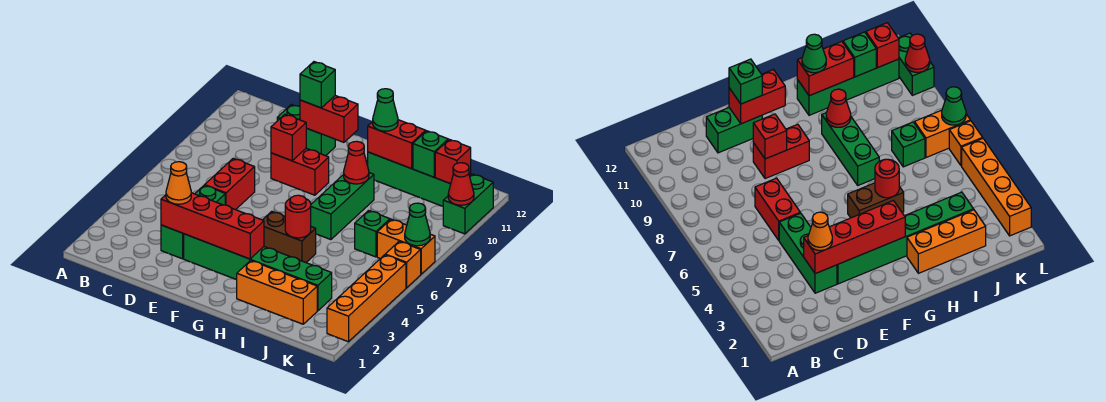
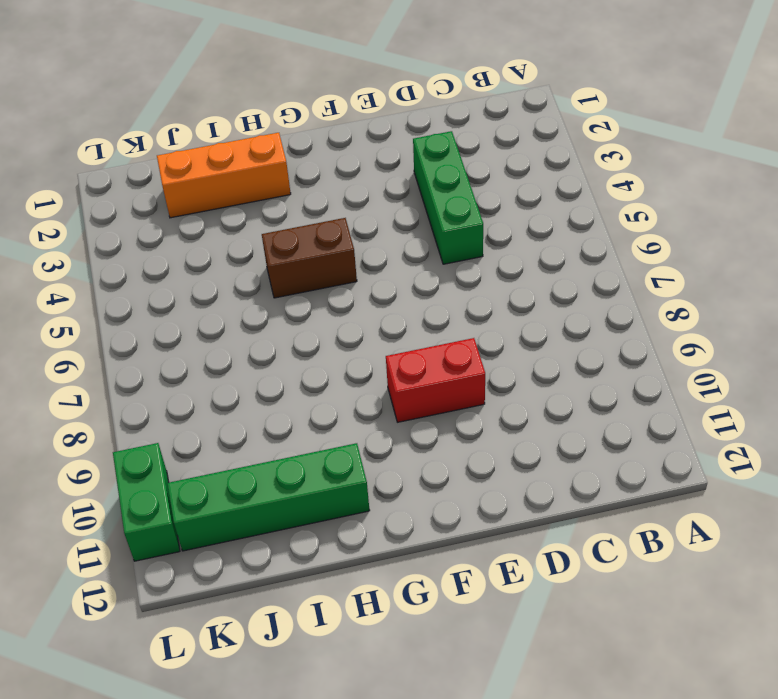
none -> red 1x2 brick [205,158,255,210]
none -> green 1x2 brick [277,104,335,156]
none -> green 1x6 brick [184,234,332,311]

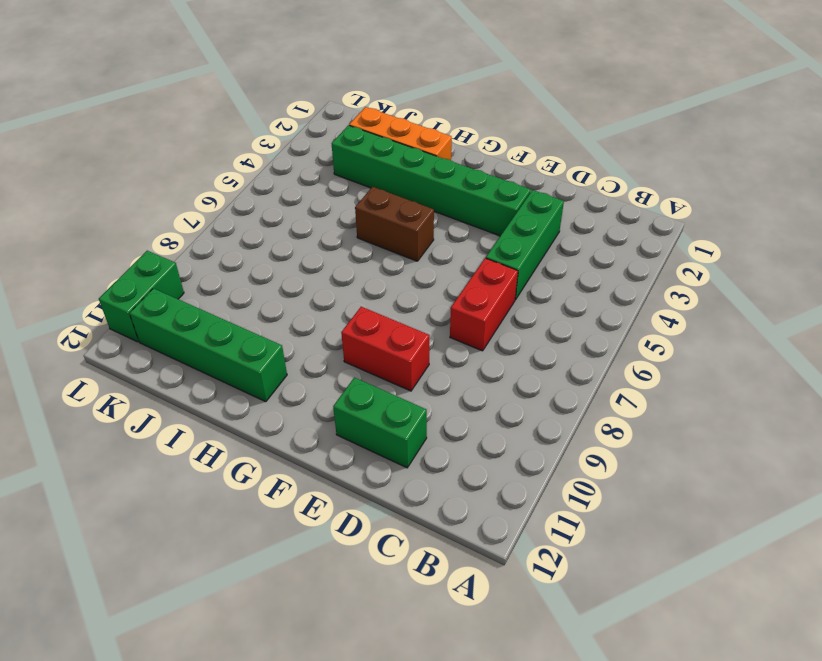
none -> green 1x3 brick [311,173,374,240]
none -> green 1x1 brick [355,211,390,257]
none -> orange 1x2 brick [377,219,435,274]

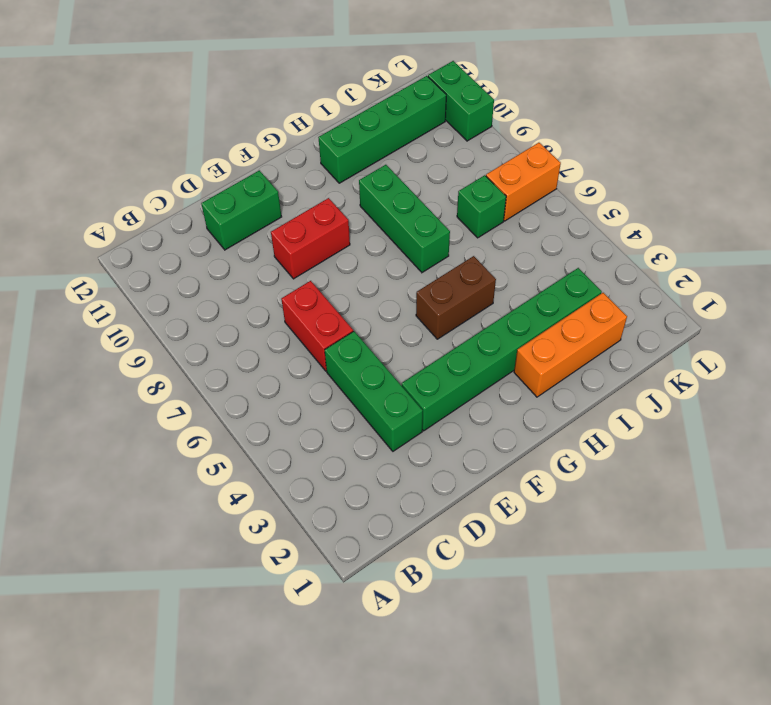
none -> orange 1x4 brick [327,255,406,342]
none -> orange 1x1 brick [385,241,421,288]
none -> red 1x4 brick [161,193,264,259]

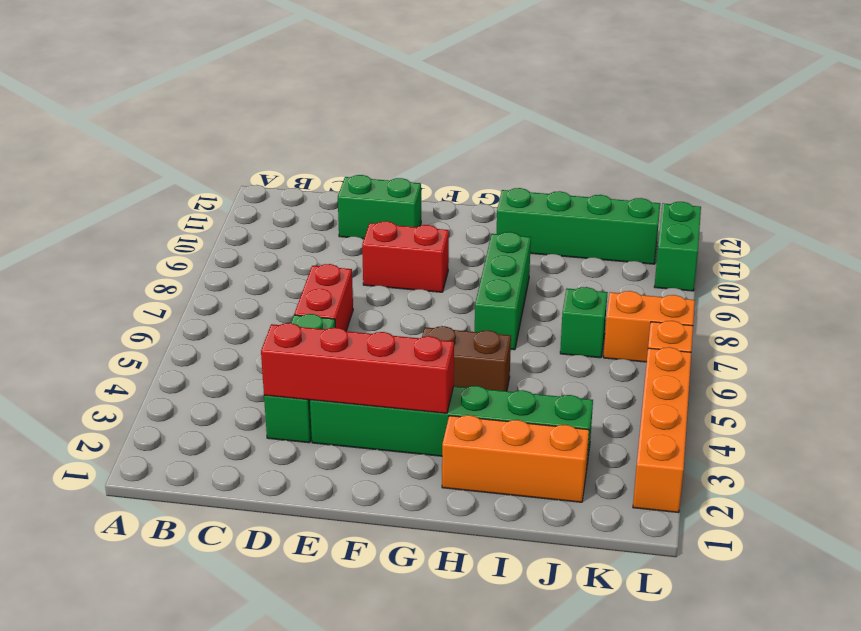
none -> red 1x1 brick [271,114,306,161]
none -> red 1x2 brick [300,96,358,142]
none -> red 1x1 round brick [285,195,311,238]

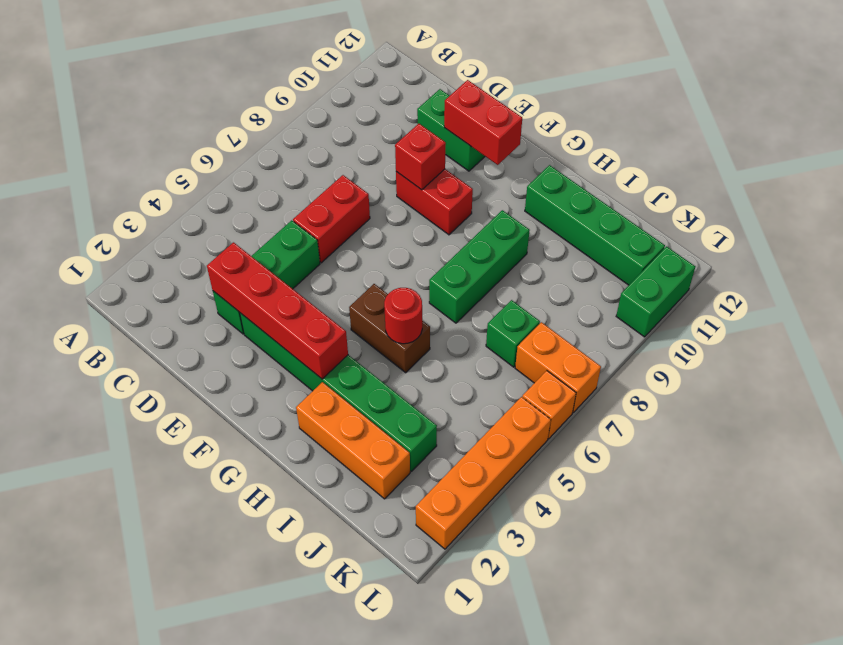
none -> red 1x1 cone [344,141,369,184]
none -> red 1x2 brick [368,120,426,169]
none -> green 1x1 brick [413,131,448,177]

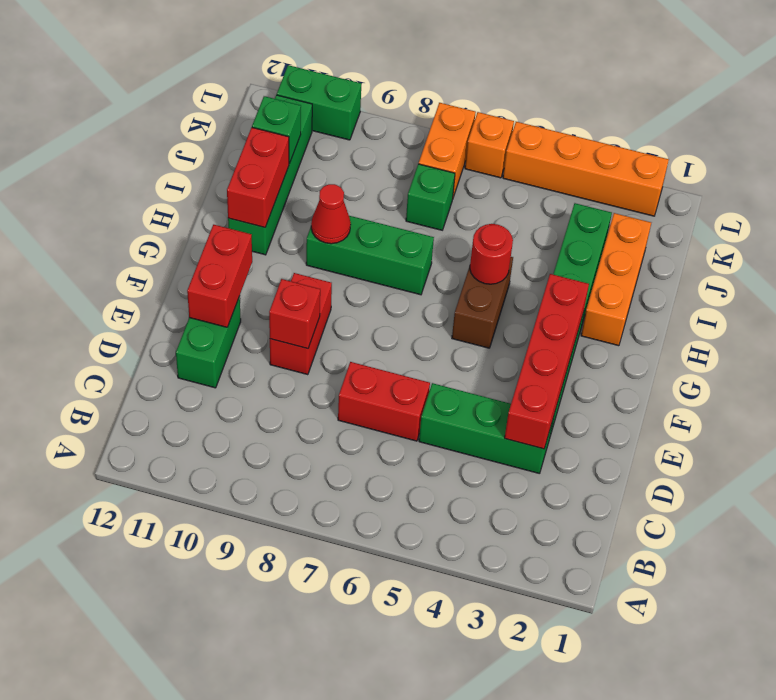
none -> red 1x1 brick [435,139,471,184]
none -> green 1x1 cone [405,203,430,246]
none -> red 1x1 cone [448,163,474,205]

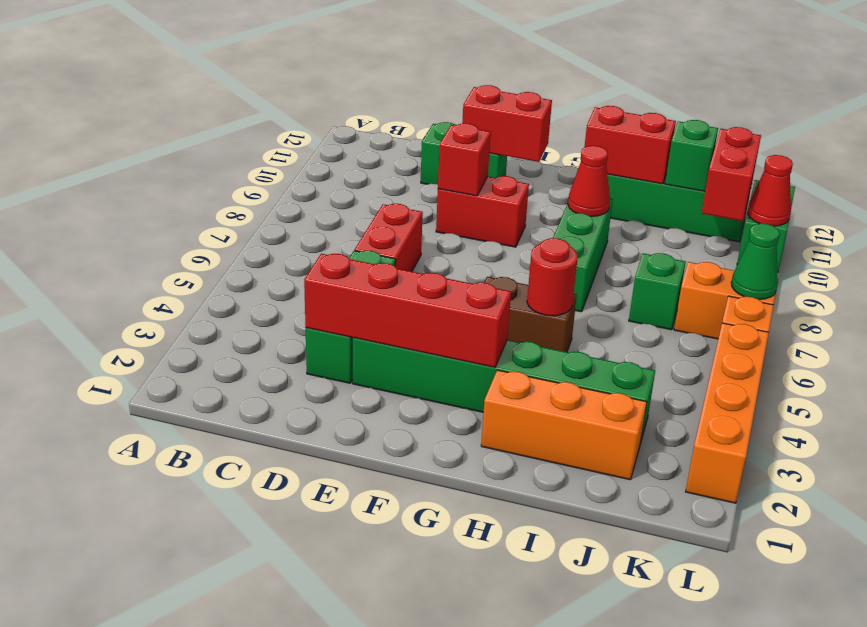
red 1x2 brick [702,127,761,221] -> red 1x1 brick [435,139,471,184]
none -> orange 1x1 cone [166,162,191,204]
none -> green 1x1 brick [300,62,335,108]
none -> green 1x1 cone [373,89,398,131]

